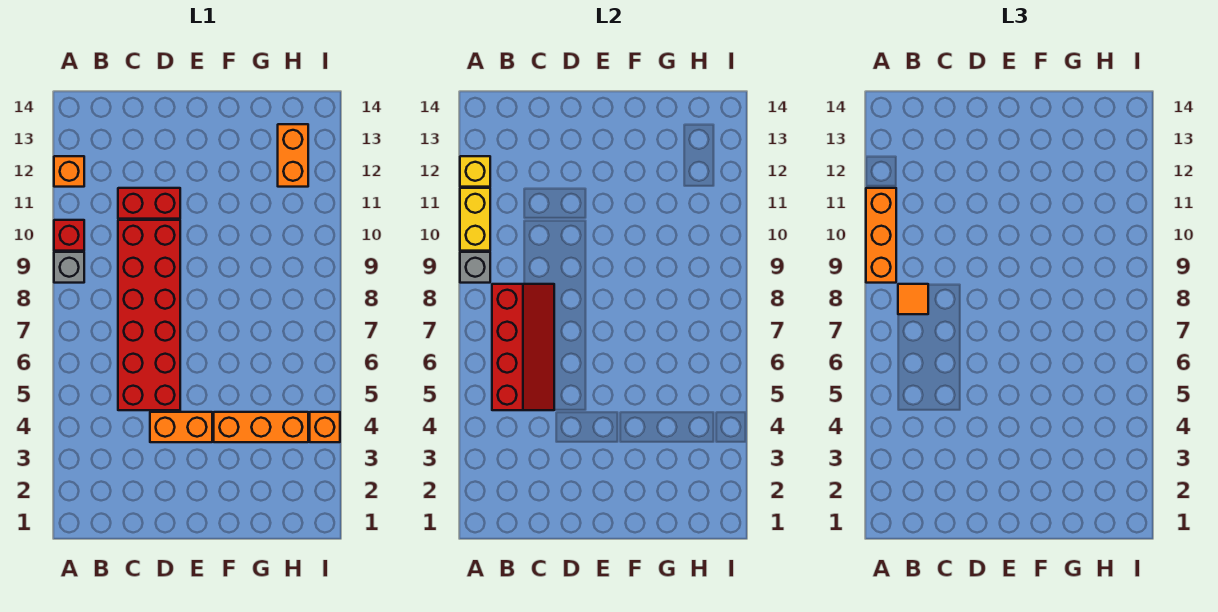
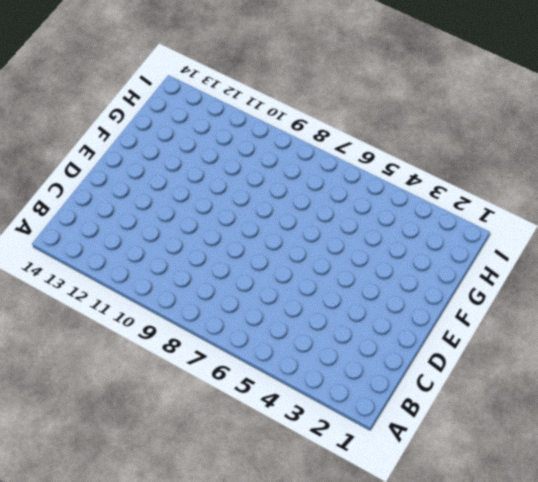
none -> grey 1x1 brick [54,252,84,283]
none -> red 1x1 brick [54,220,84,251]
none -> orange 1x1 brick [54,156,84,187]

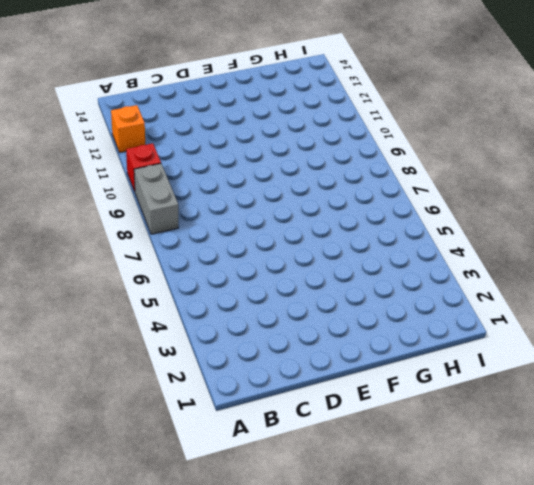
grey 1x2 brick [134,164,178,234] -> grey 1x1 brick [54,252,84,283]
none -> red 2x6 brick [118,220,180,410]
none -> red 1x2 brick [118,188,180,219]
none -> orange 1x2 brick [150,412,212,442]

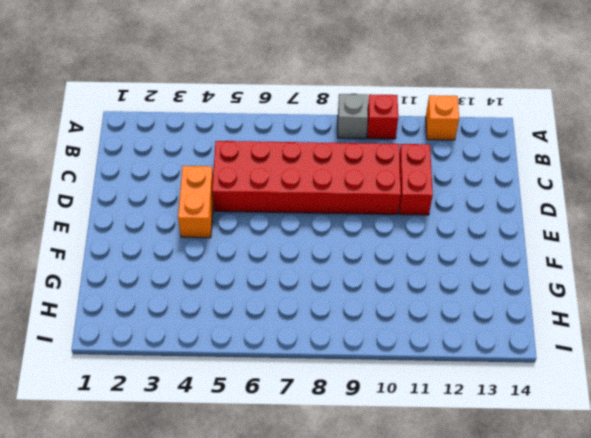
none -> orange 1x3 brick [214,412,308,442]
none -> orange 1x2 brick [278,124,308,187]
none -> orange 1x1 brick [310,412,340,442]

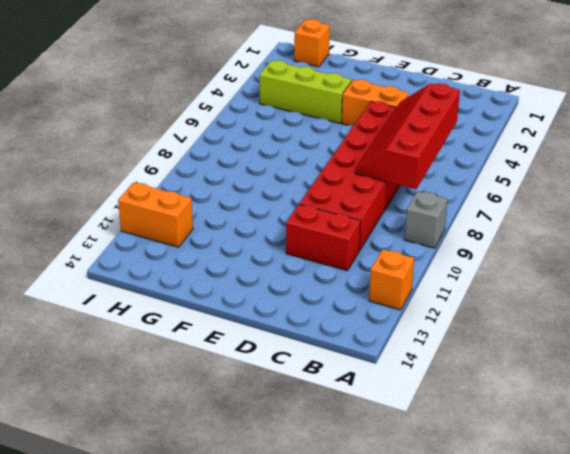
lime 1x3 brick [259,60,352,123] -> orange 1x3 brick [214,412,308,442]
orange 1x1 brick [294,19,330,67] -> orange 1x1 brick moved to [310,412,340,442]
orange 1x2 brick [118,182,193,247] -> orange 1x2 brick turned to [278,124,308,187]
none -> red 1x1 brick [54,220,84,251]
none -> grey 1x1 brick [460,252,490,283]
none -> yellow 1x2 brick [460,188,490,251]

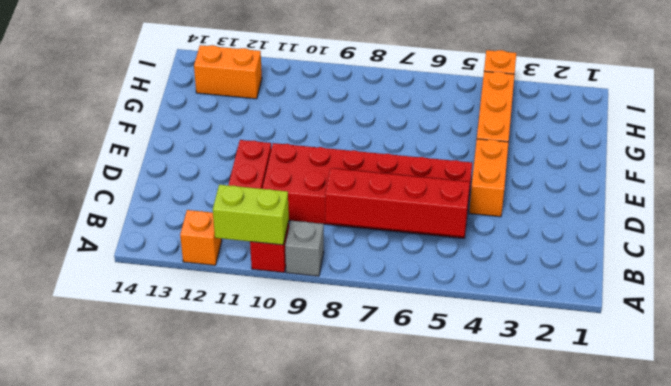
lime 1x2 brick [213,185,289,245] -> yellow 1x2 brick [460,188,490,251]
none -> grey 1x1 brick [460,252,490,283]
none -> yellow 1x1 brick [460,156,490,187]
none -> orange 1x3 brick [866,188,896,283]

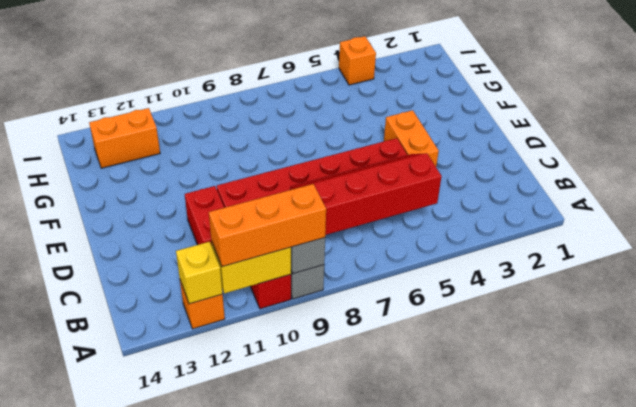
none -> orange 1x3 brick [214,412,308,442]
none -> orange 1x1 tile [898,284,928,314]

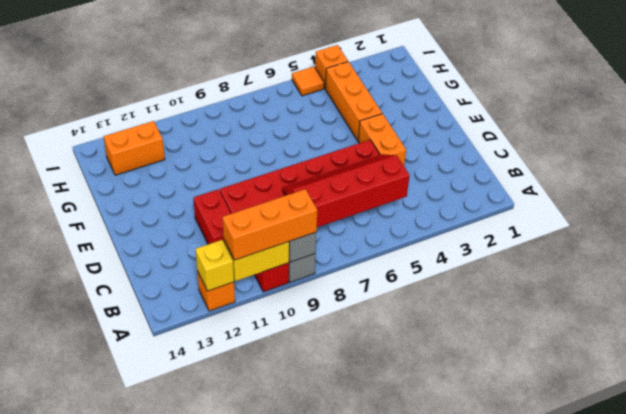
orange 1x1 tile [292,67,324,96] -> orange 1x1 tile moved to [898,284,928,314]

